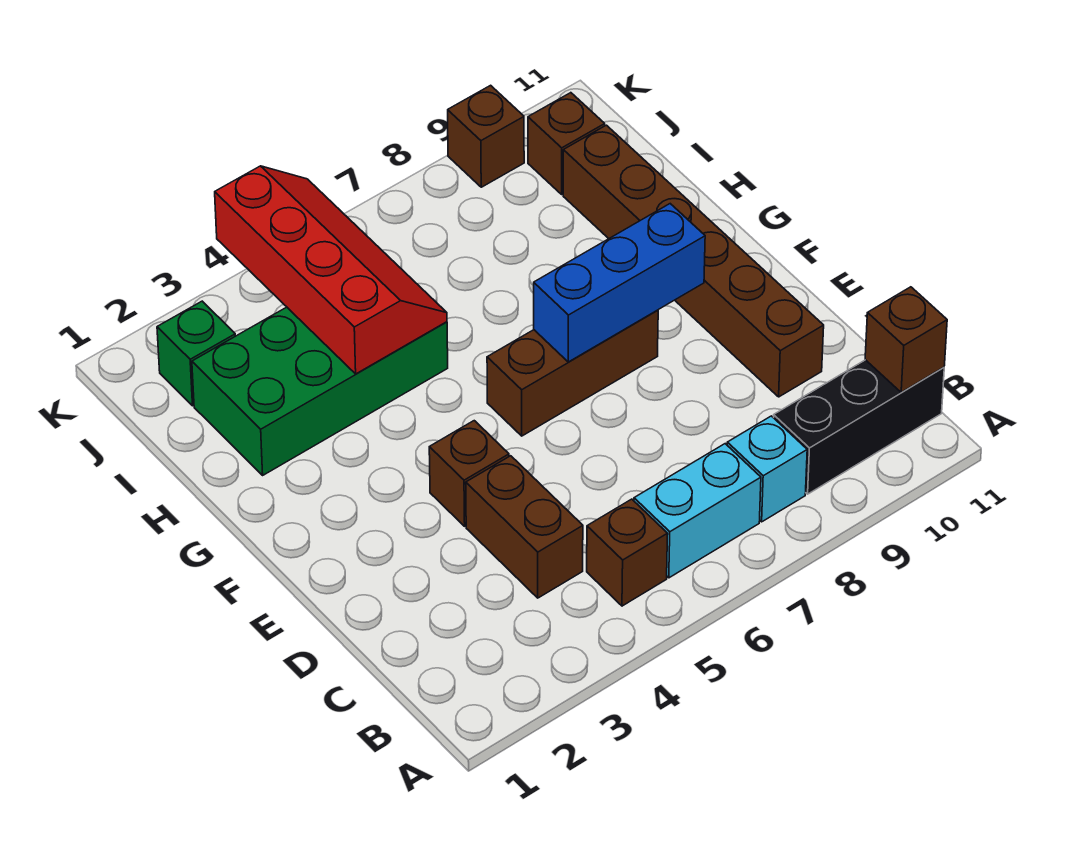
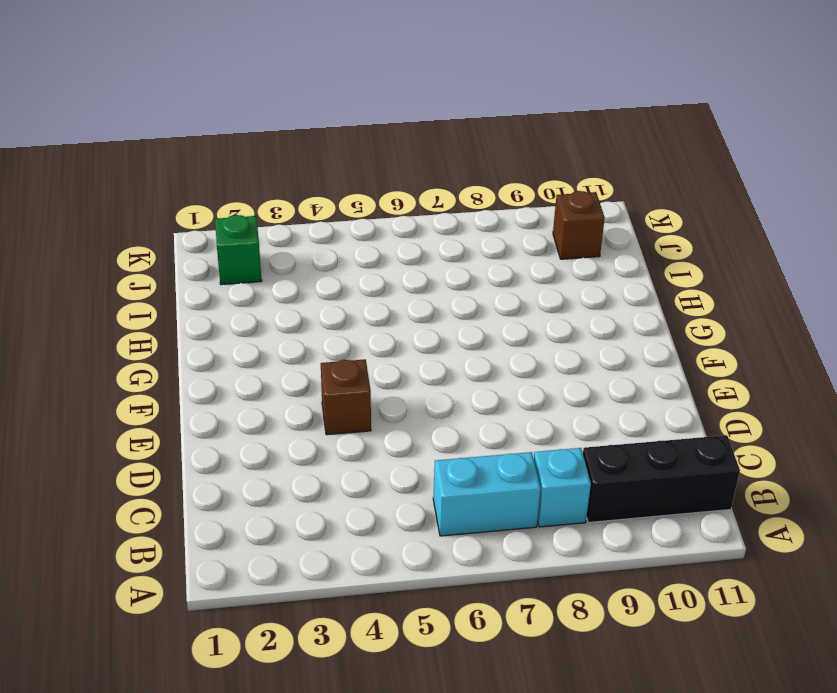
none -> brown 1x1 brick [587,499,668,606]
none -> brown 1x2 brick [466,456,583,598]
none -> brown 1x6 brick [563,125,824,397]

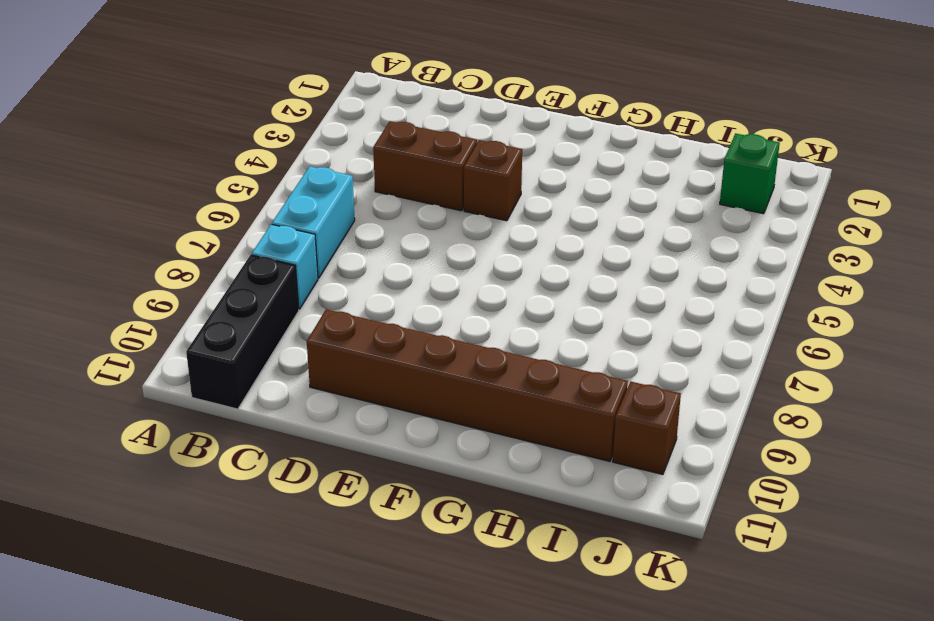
none -> brown 1x1 brick [587,499,668,606]
none -> brown 1x3 brick [487,310,658,436]
none -> green 2x4 brick [192,307,448,475]

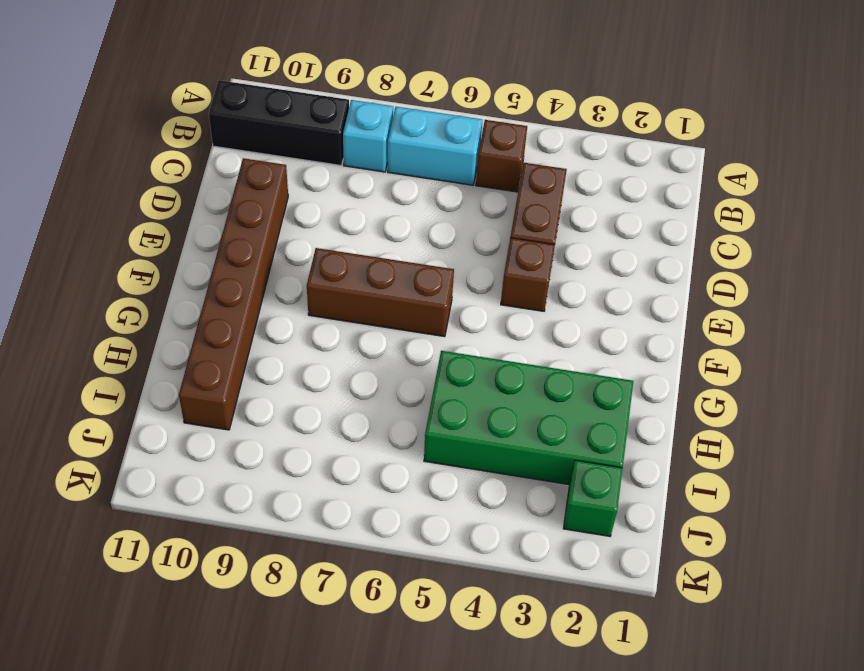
none -> brown 1x1 brick [528,93,605,194]
none -> brown 1x1 brick [448,85,524,187]
none -> brown 1x1 brick [865,287,947,392]

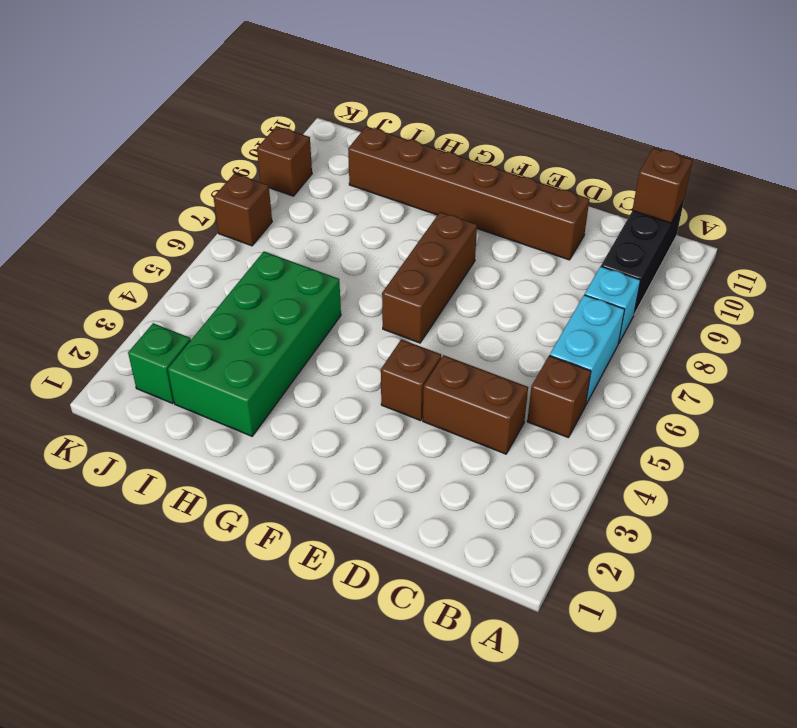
brown 1x1 brick [214,173,272,246] -> brown 1x1 brick moved to [528,93,605,194]
none -> blue 1x3 brick [534,204,705,362]
none -> red 2x4 slope [215,166,447,374]

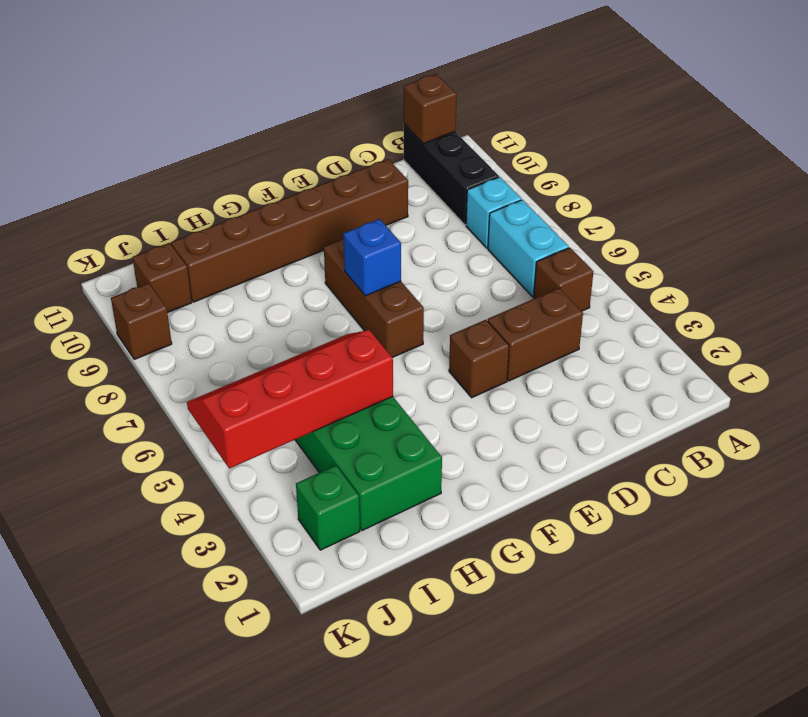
blue 1x1 brick [343,219,401,296] -> blue 1x3 brick [534,204,705,362]

